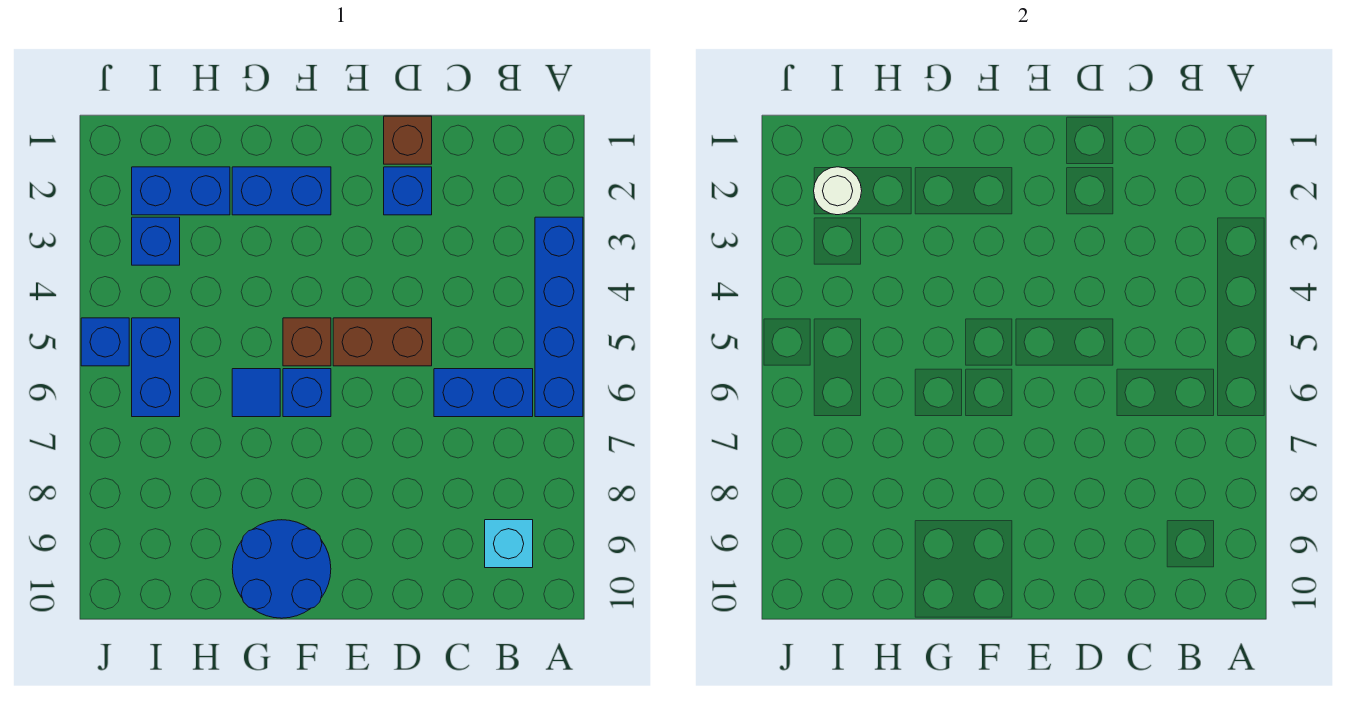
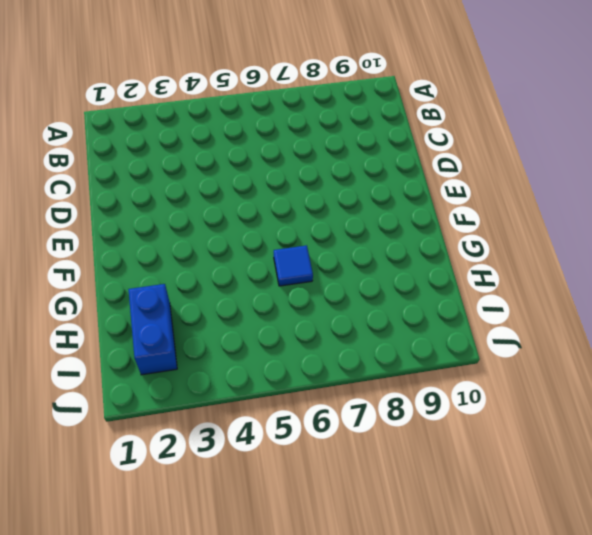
none -> blue 1x4 brick [535,217,583,417]
none -> blue 1x2 brick [434,369,533,417]
none -> cyan 1x1 brick [485,520,533,568]

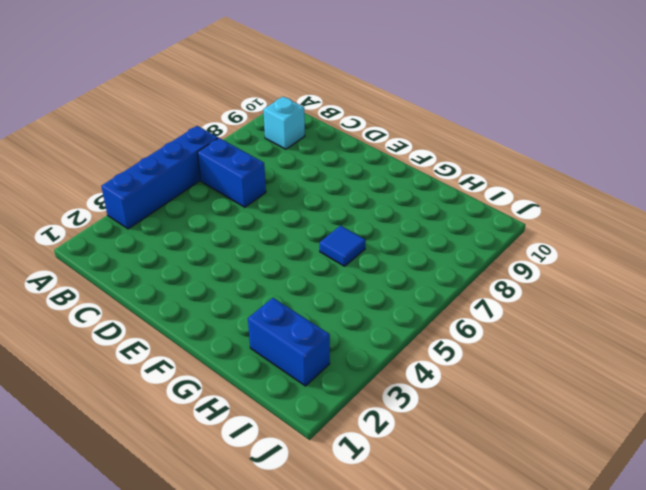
none -> brown 1x1 brick [384,116,432,164]
none -> blue 1x1 brick [384,167,432,215]
none -> brown 1x2 brick [333,318,432,366]

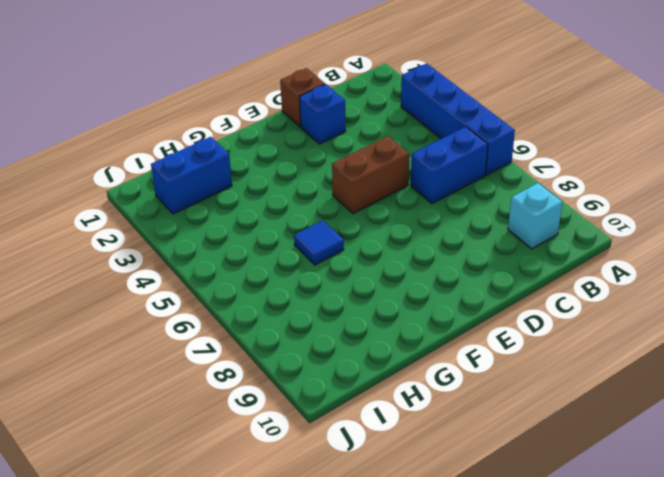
none -> blue 1x2 brick [232,167,331,215]
none -> brown 1x1 brick [283,318,331,366]
none -> blue 1x1 brick [283,369,331,417]

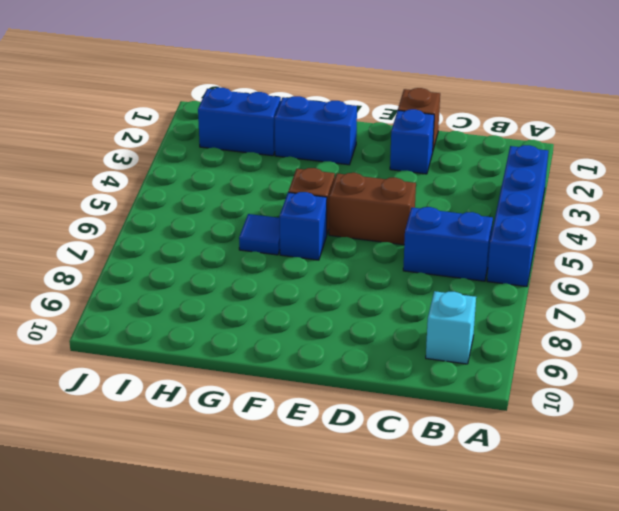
none -> blue 2x2 round brick [232,520,331,618]
none -> blue 1x1 brick [132,217,180,265]
none -> blue 1x2 brick [132,318,180,417]

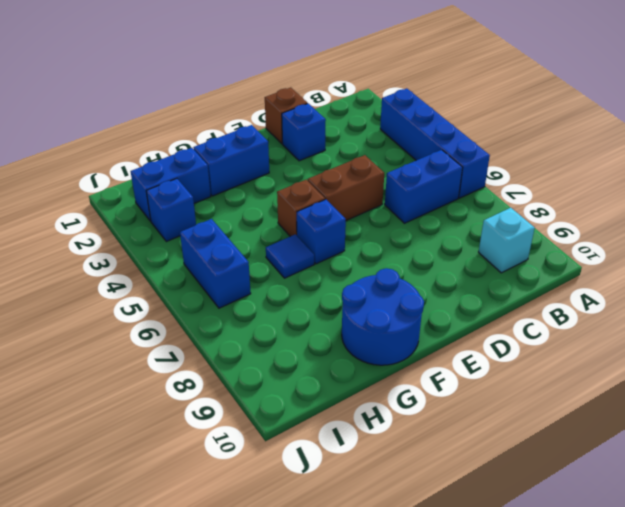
none -> blue 1x1 brick [81,318,129,366]
none -> white 1x1 round brick [814,167,862,215]

